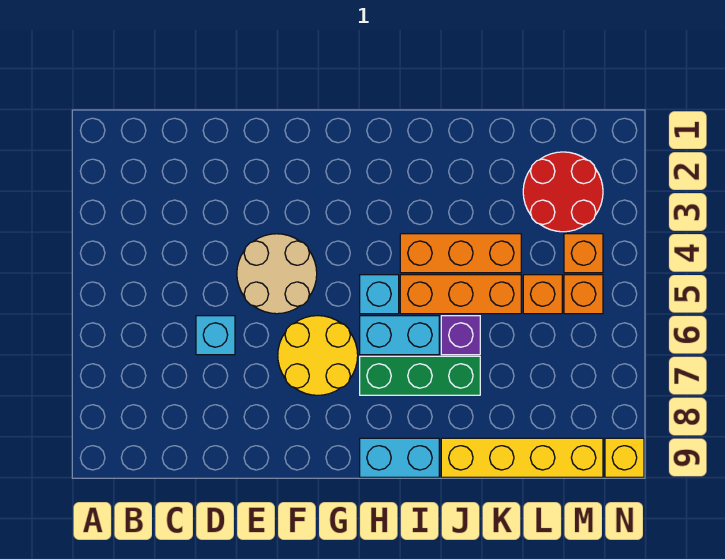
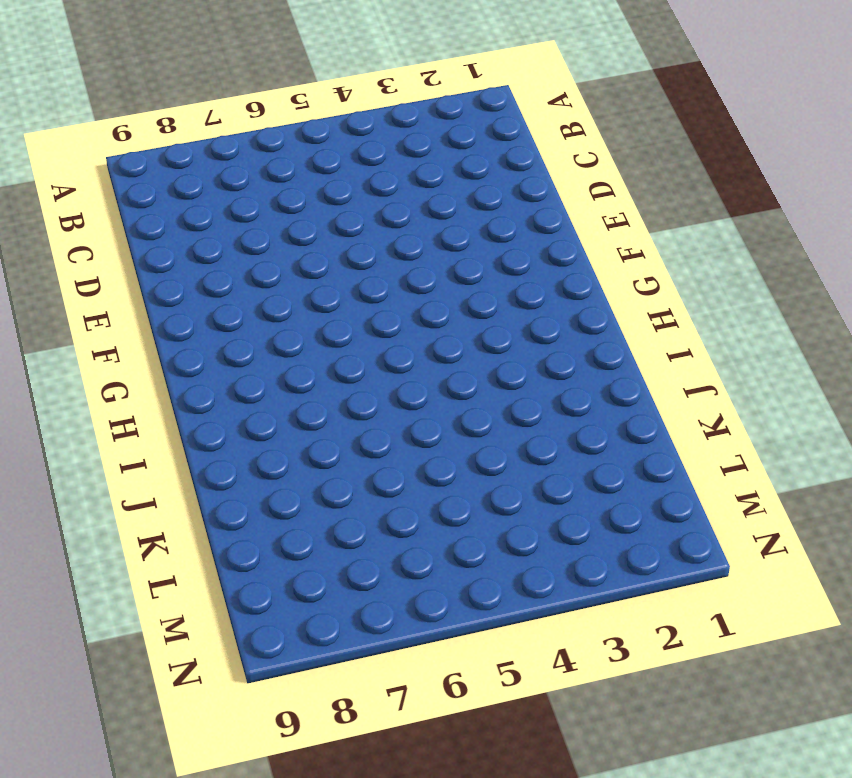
none -> cyan 1x1 brick [196,316,235,355]
none -> tan 2x2 round brick [237,234,317,314]
none -> yellow 2x2 round brick [278,316,358,395]

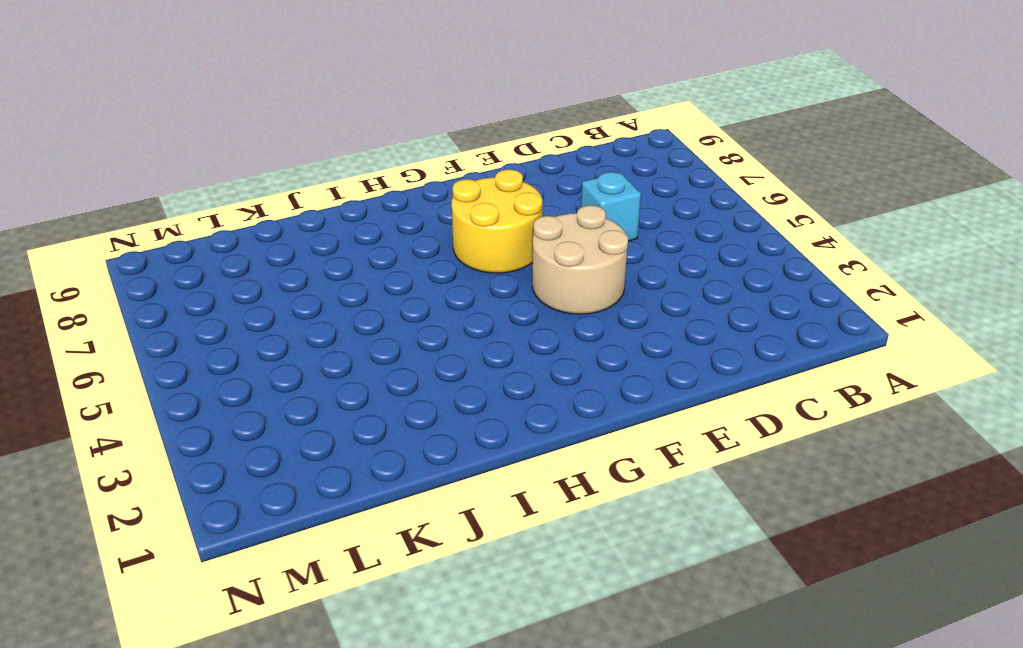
none -> cyan 1x1 brick [360,275,399,314]
none -> cyan 1x2 brick [360,316,439,355]
none -> green 1x3 brick [360,356,480,395]

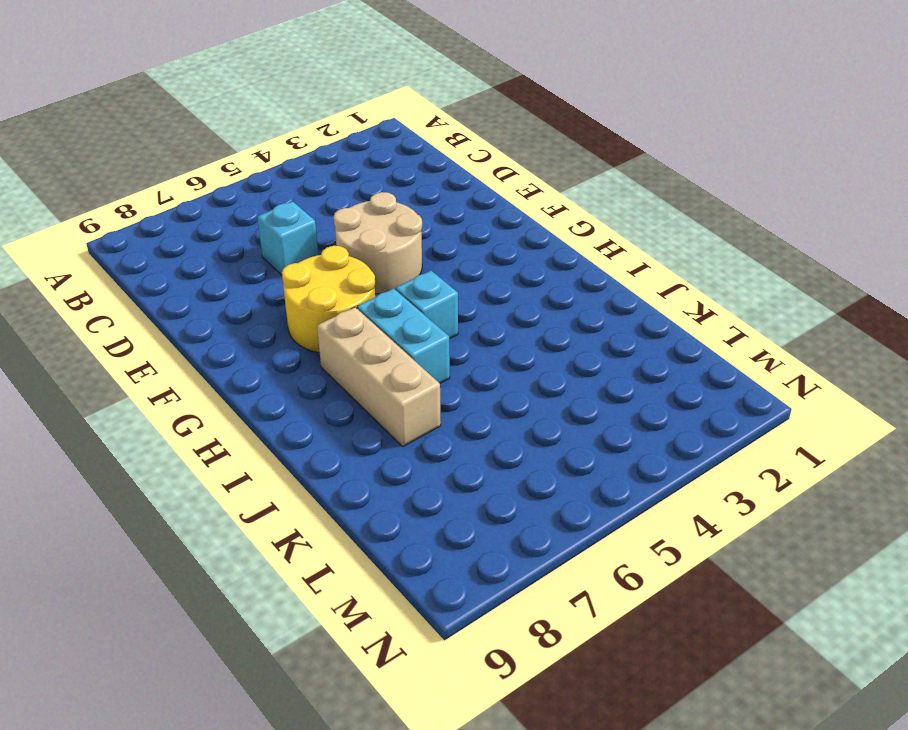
tan 1x3 brick [317,307,441,446] -> green 1x3 brick [360,356,480,395]
none -> cyan 1x2 brick [360,438,439,477]
none -> orange 1x3 brick [400,234,521,273]
none -> orange 1x3 brick [400,275,521,314]

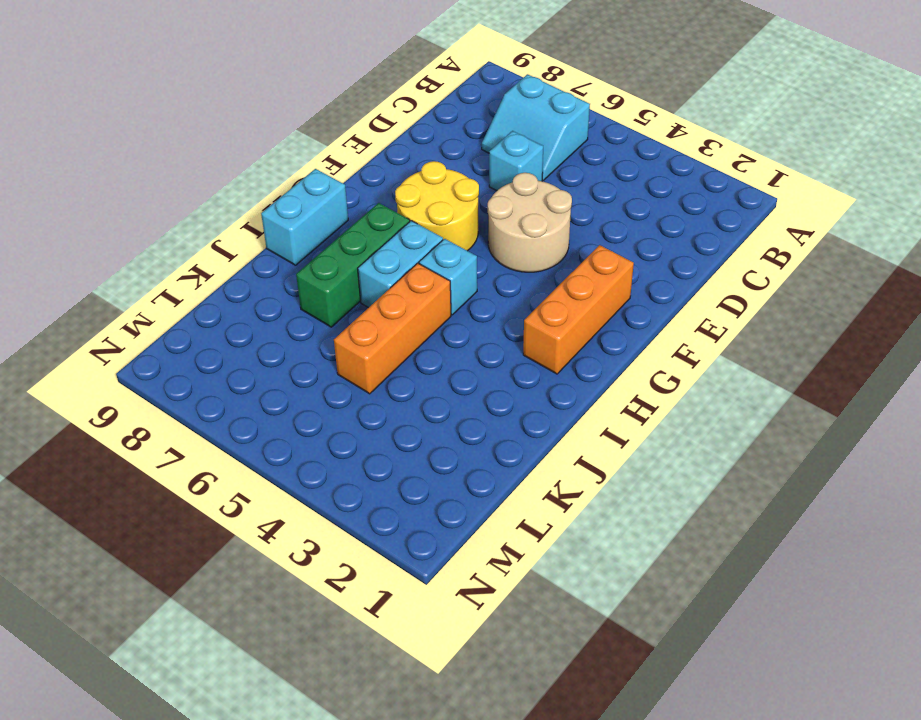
cyan 2x2 slope [482,74,590,180] -> none
orange 1x3 brick [523,245,634,374] -> orange 1x3 brick moved to [400,234,521,273]
none -> purple 1x1 brick [441,316,480,355]
none -> yellow 1x4 brick [441,438,603,477]
none -> red 2x2 round brick [523,152,603,232]

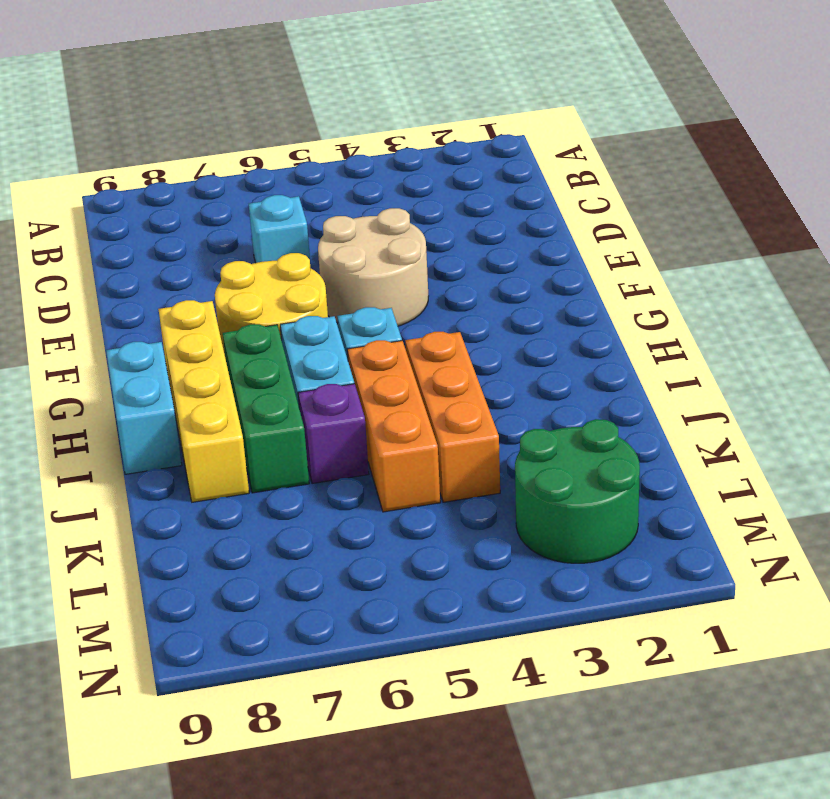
yellow 1x4 brick [158,300,249,502] -> yellow 1x4 brick moved to [441,438,603,477]
green 2x2 round brick [515,419,640,563] -> red 2x2 round brick [523,152,603,232]
none -> orange 1x1 brick [523,275,562,314]
none -> orange 1x1 brick [564,234,603,273]
none -> orange 1x1 brick [564,275,603,314]

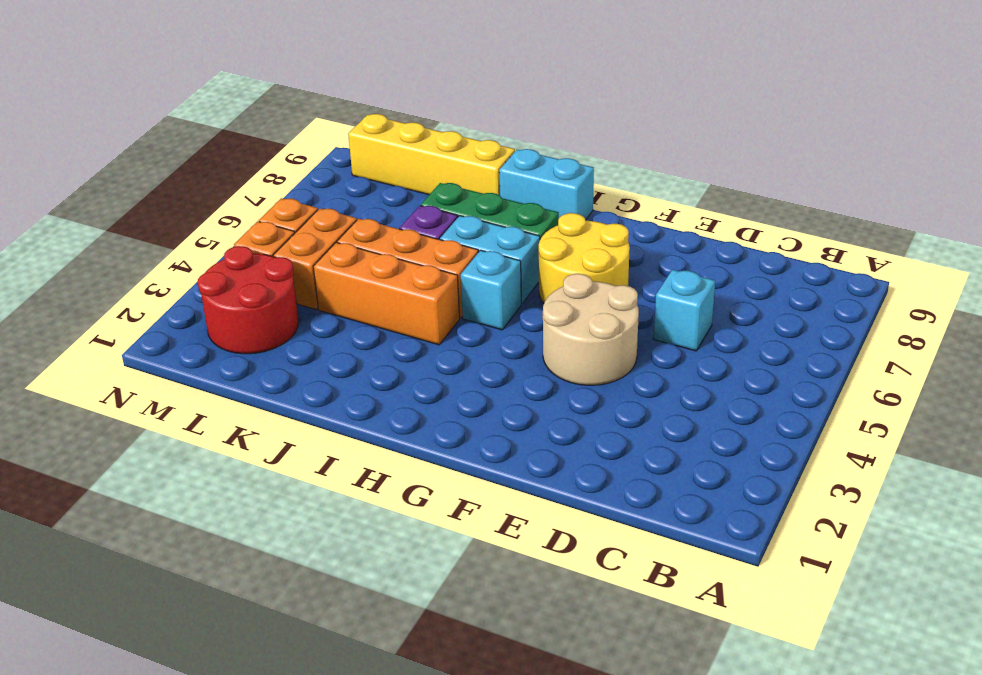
orange 1x2 brick [273,208,357,310] -> orange 1x1 brick [523,275,562,314]
none -> yellow 1x1 brick [605,438,644,477]

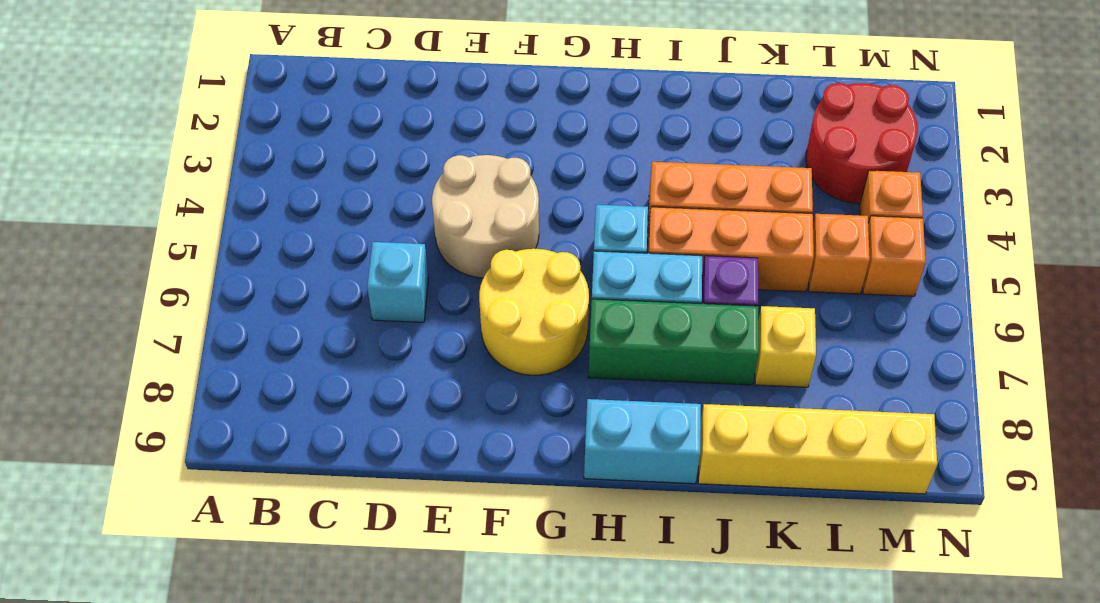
yellow 1x1 brick [755,306,816,387] -> yellow 1x1 brick moved to [605,438,644,477]

